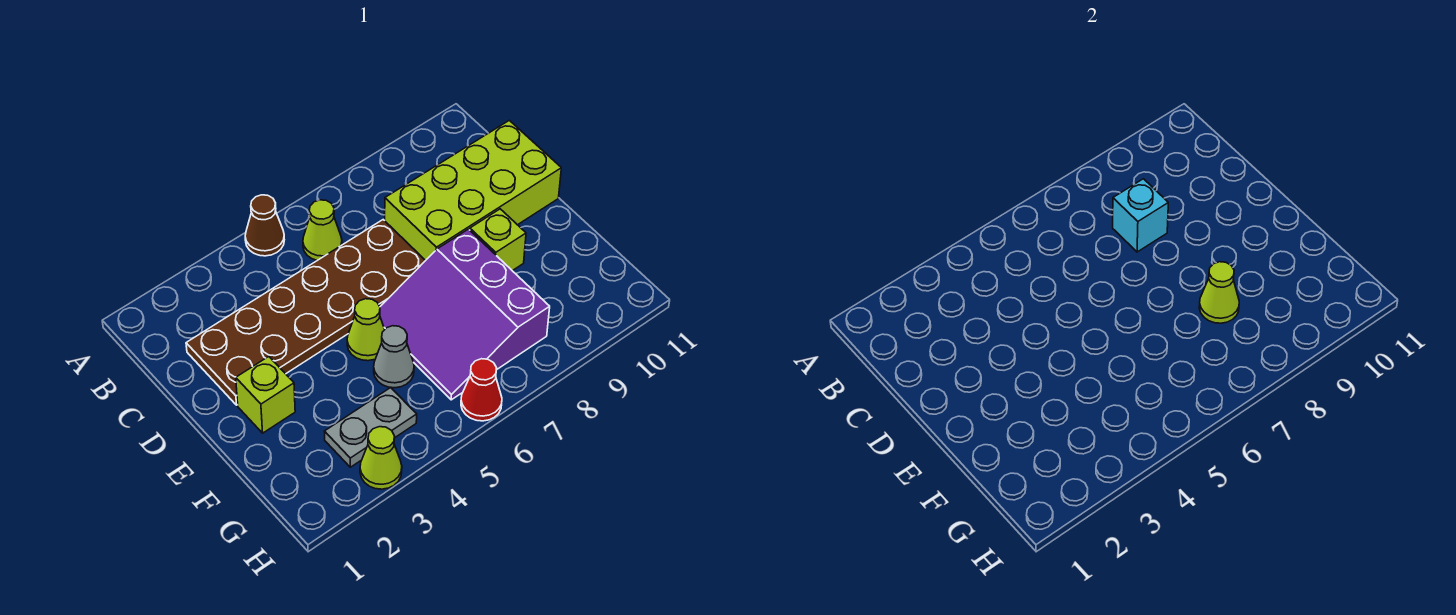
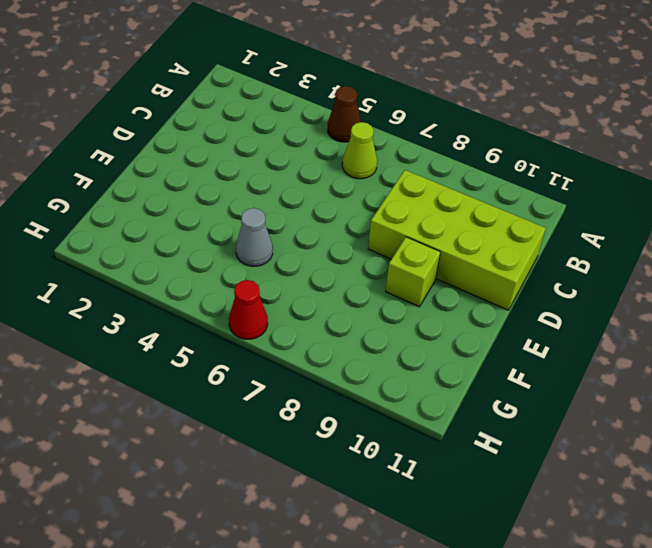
none -> brown 2x6 plate [186,220,426,405]
none -> lime 1x1 brick [236,357,295,433]
none -> lime 1x1 cone [347,299,385,361]

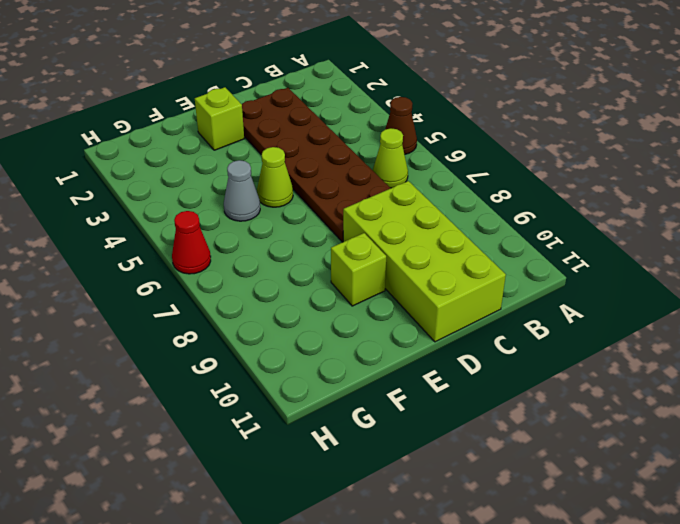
none -> purple 3x3 slope [380,229,550,400]
none -> grey 1x2 plate [324,388,417,467]
none -> lime 1x1 cone [360,427,402,489]

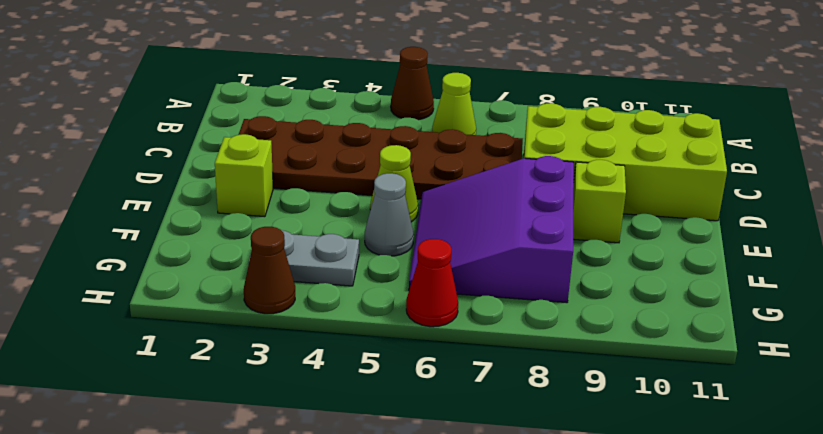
brown 1x1 cone [244,227,295,314] -> lime 1x1 cone [360,427,402,489]
none -> cyan 1x1 brick [1113,179,1168,252]
none -> lime 1x1 cone [1199,262,1239,323]

